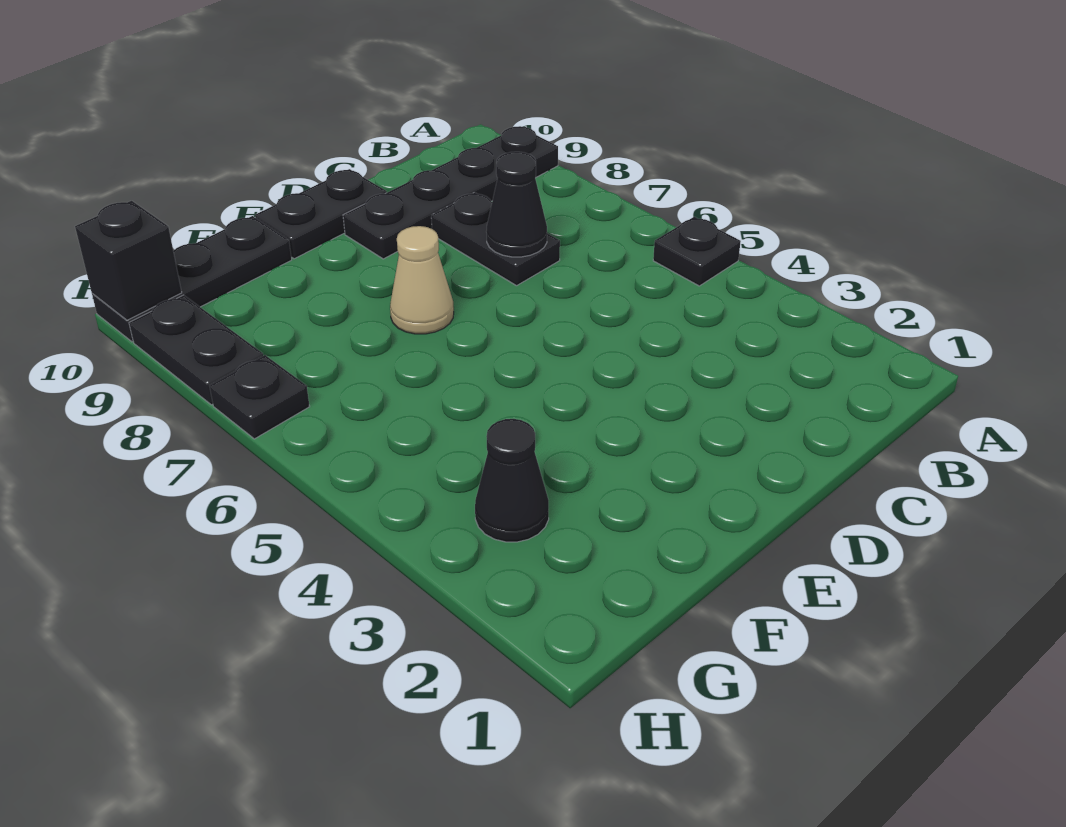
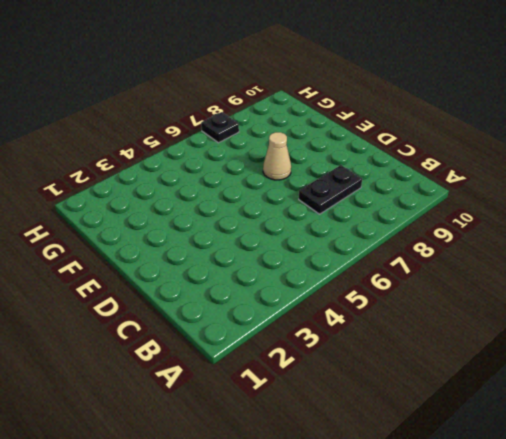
none -> black 1x1 plate [653,217,741,286]
none -> black 1x4 plate [343,126,558,259]

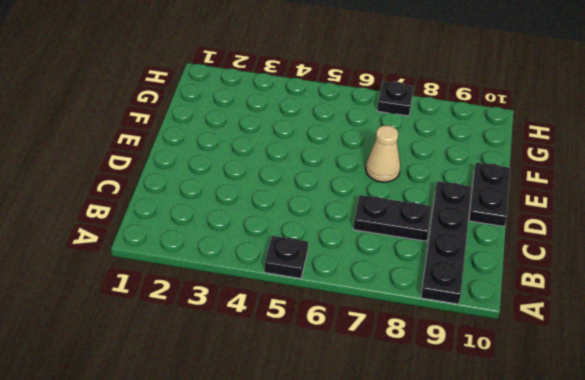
none -> black 1x3 plate [92,216,292,342]
none -> black 1x1 cone [475,419,549,542]

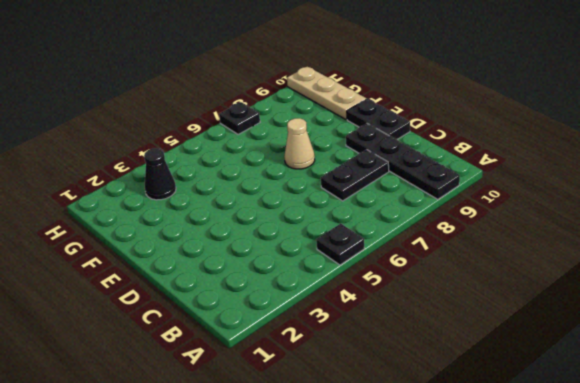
tan 1x3 plate [287,67,366,120] -> black 1x3 plate [92,216,292,342]
none -> black 1x2 plate [129,295,263,405]
none -> black 1x1 cone [486,152,547,257]

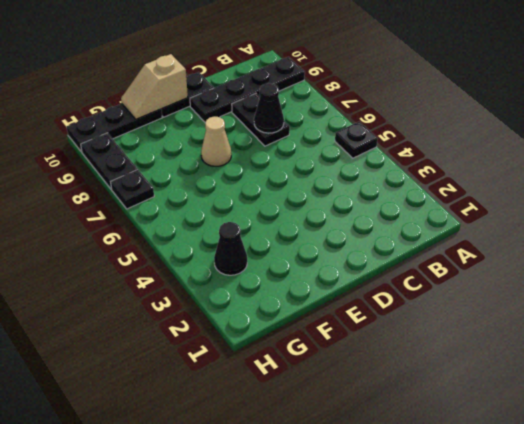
tan 1x2 slope [121,54,188,119] -> none
none -> black 1x1 brick [75,201,182,320]

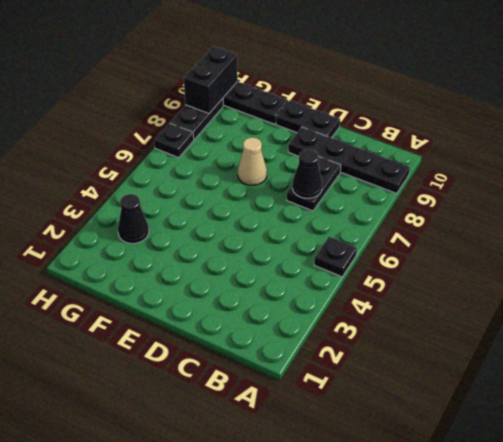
black 1x2 brick [184,46,238,113] -> black 1x1 brick [75,201,182,320]

